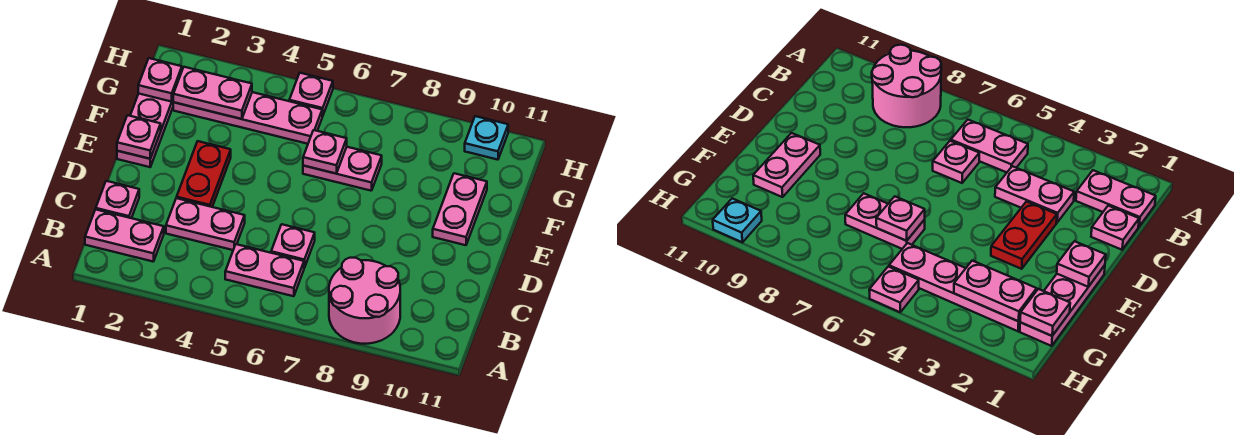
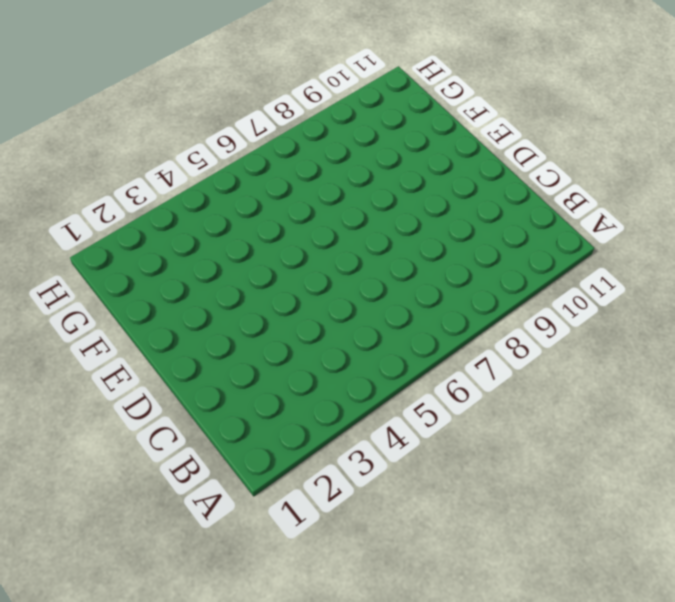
none -> pink 2x2 round brick [329,258,400,344]
none -> pink 1x2 plate [85,209,164,261]
none -> pink 1x2 plate [225,244,304,296]

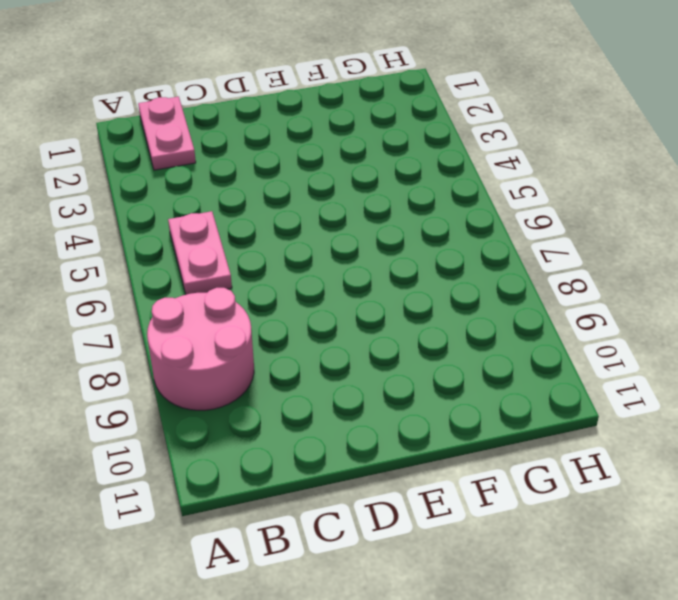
none -> pink 1x1 plate [96,181,139,218]
none -> pink 1x2 plate [166,198,245,250]
none -> pink 1x1 plate [271,224,315,268]

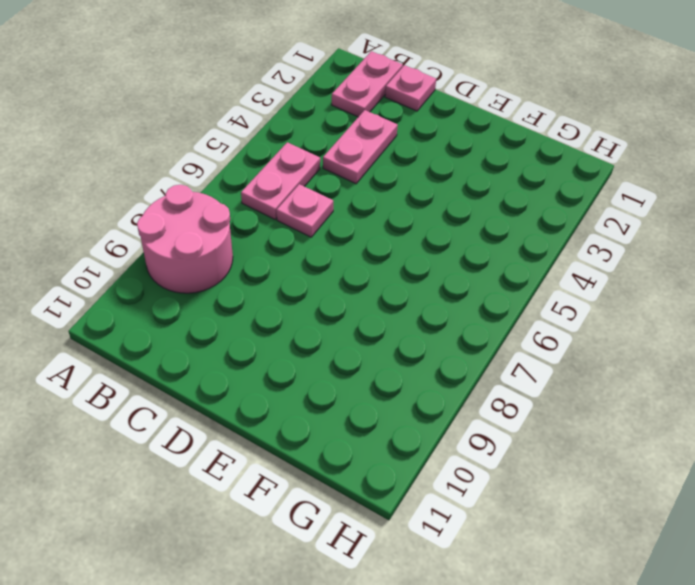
none -> red 1x2 plate [177,141,231,207]
none -> pink 1x3 plate [117,93,173,167]
none -> pink 1x2 plate [433,173,487,245]

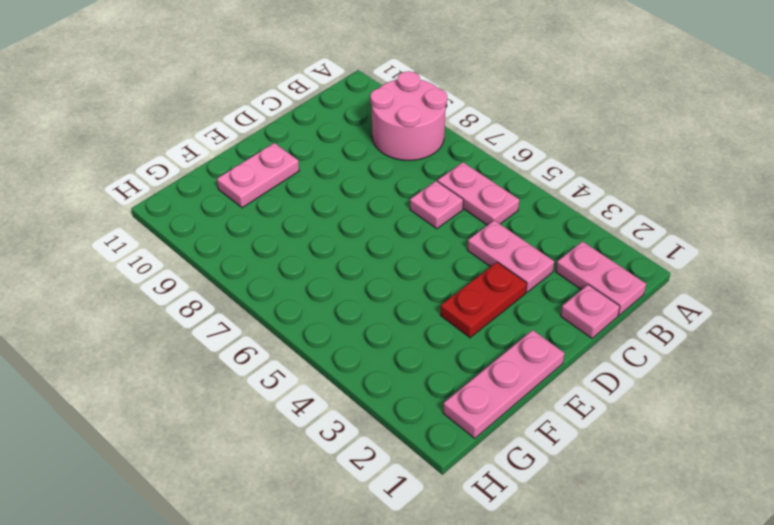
none -> pink 1x2 plate [303,147,382,191]
none -> pink 1x4 plate [173,92,322,144]
none -> pink 1x1 plate [289,73,333,116]

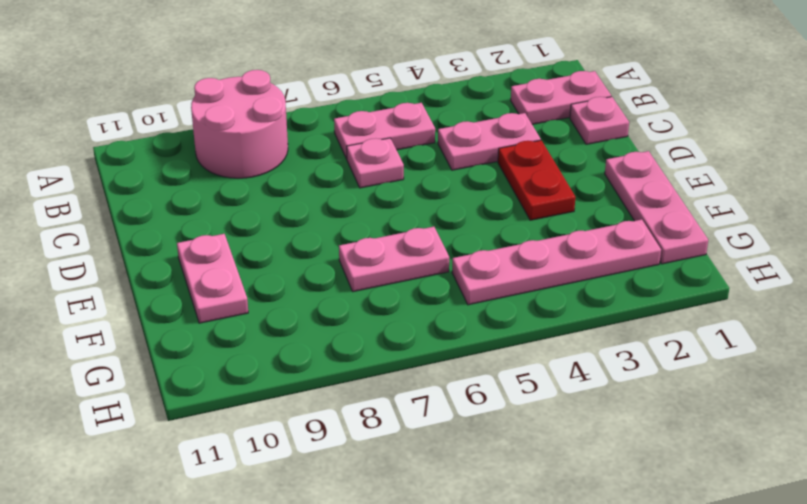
none -> pink 1x1 plate [289,73,333,116]
none -> cyan 1x1 plate [465,116,508,160]
none -> pink 1x1 plate [117,115,161,159]

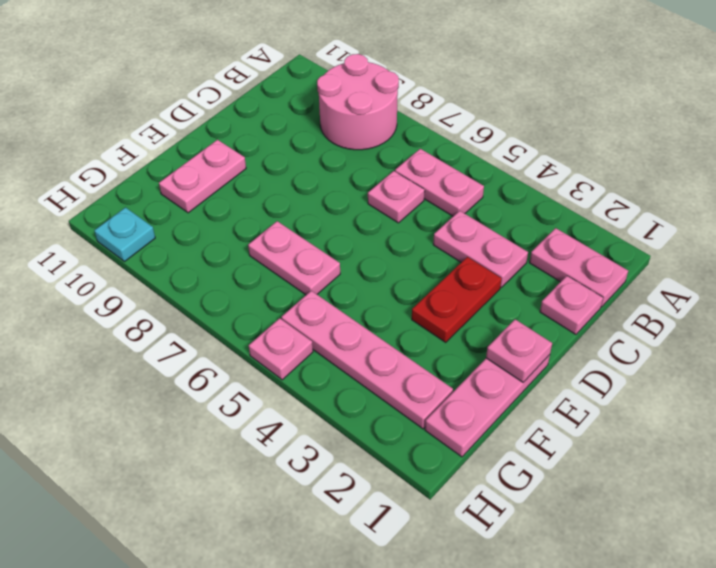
none -> pink 1x1 plate [303,130,347,174]
none -> pink 1x1 plate [138,58,182,102]
none -> pink 1x2 plate [173,67,252,119]

